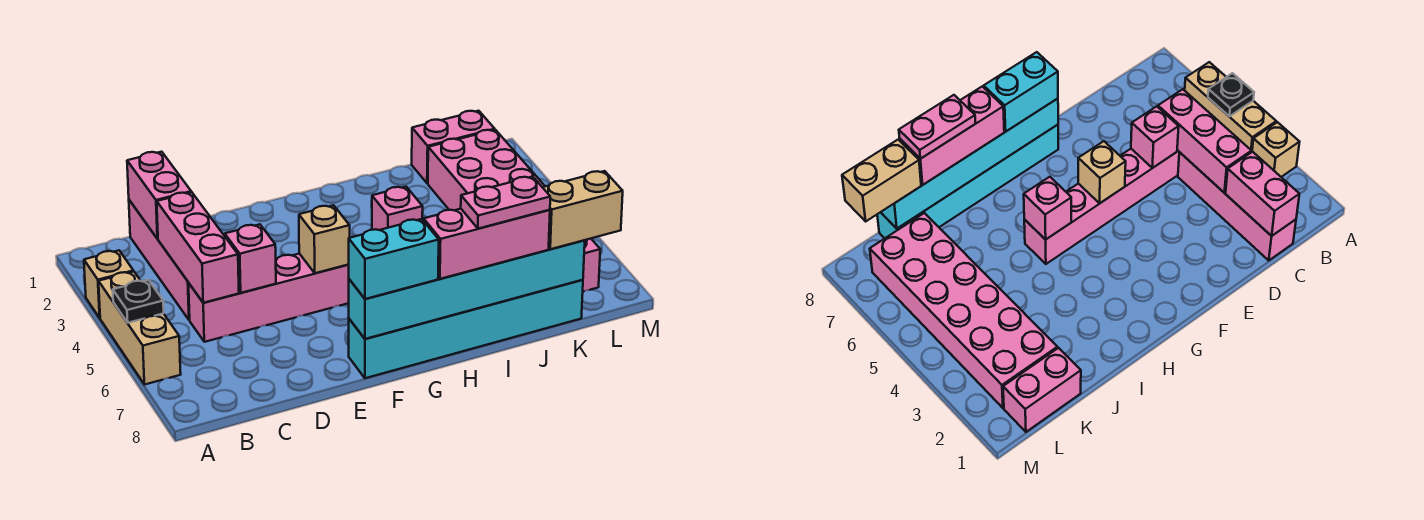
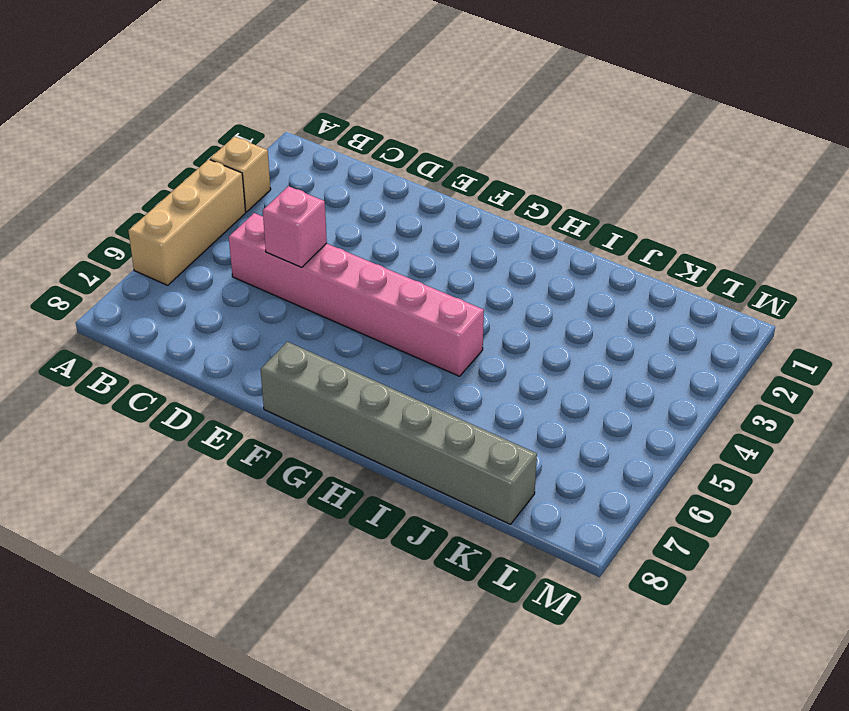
grey 1x6 brick [261,342,537,524] -> cyan 1x6 brick [349,280,583,378]
none -> pink 1x4 brick [129,200,190,320]
none -> pink 1x2 brick [412,111,495,183]
none -> pink 2x6 brick [428,130,600,292]

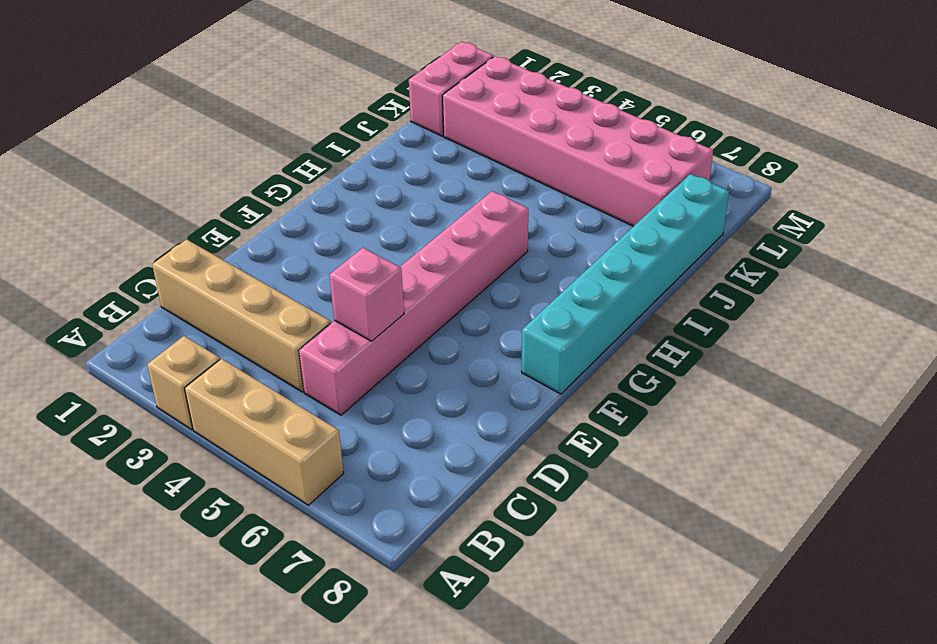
tan 1x4 brick [152,239,331,392] -> pink 1x4 brick [129,200,190,320]
none -> black 1x1 plate [113,280,164,323]
none -> pink 1x2 brick [127,152,191,239]
none -> pink 1x3 brick [157,192,239,303]

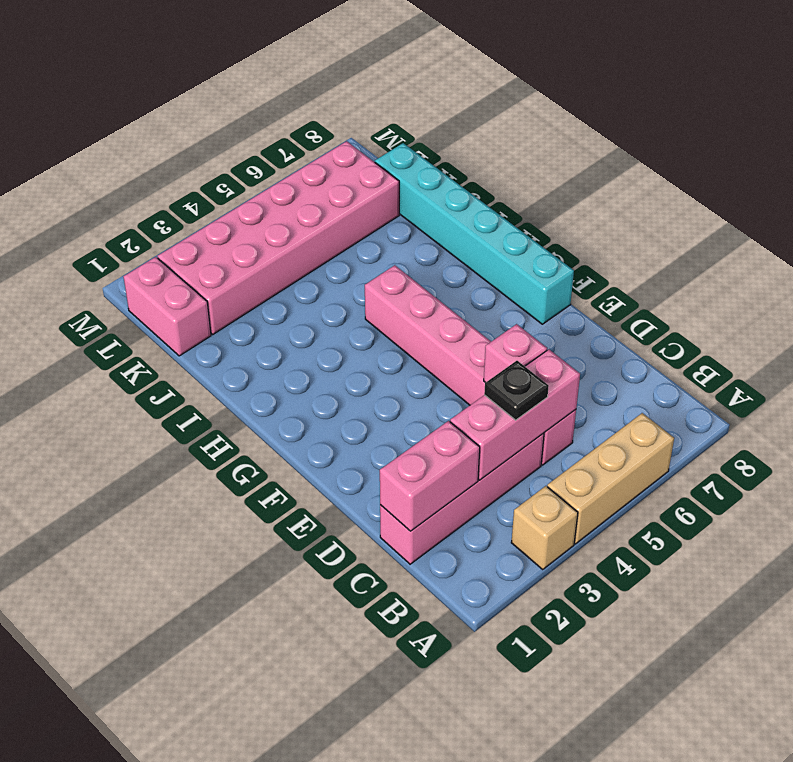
black 1x1 plate [484,361,549,420] -> black 1x1 plate moved to [113,280,164,323]
none -> tan 1x1 brick [299,205,350,273]
none -> cyan 1x6 brick [349,240,585,339]
none -> pink 1x1 brick [372,187,423,230]

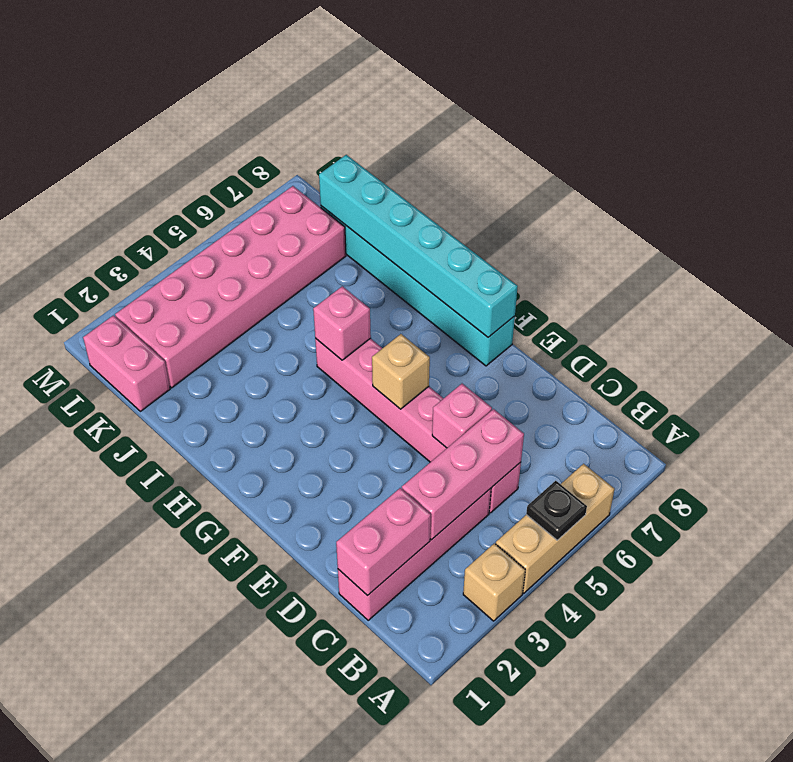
none -> cyan 1x2 brick [349,219,439,299]
none -> pink 1x3 brick [424,209,550,279]
none -> tan 1x2 brick [543,171,623,249]

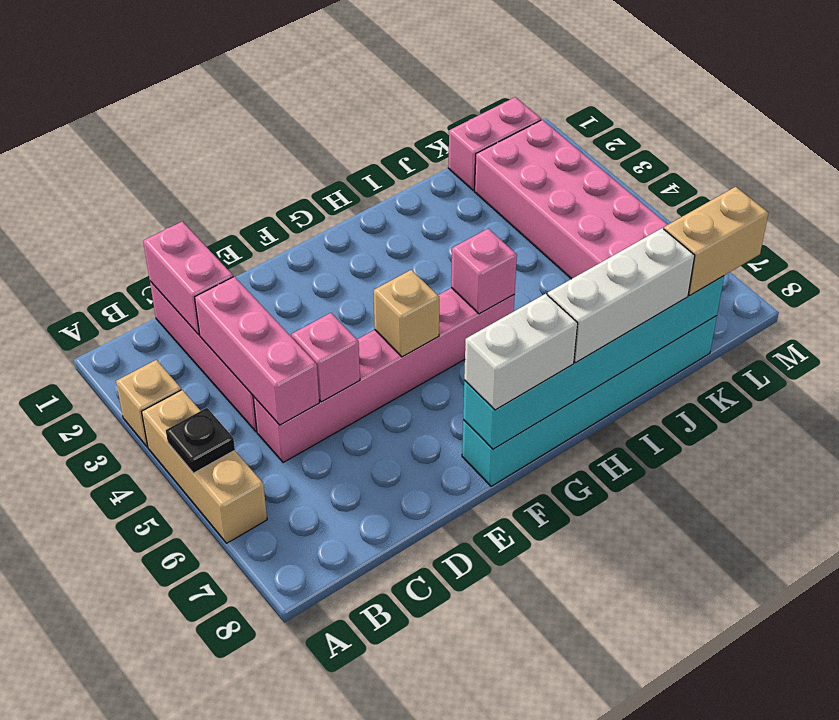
white 1x2 brick [464,294,578,410] -> cyan 1x2 brick [349,219,439,299]
white 1x3 brick [548,228,695,363] -> pink 1x3 brick [424,209,550,279]
none -> pink 1x2 plate [461,177,550,229]

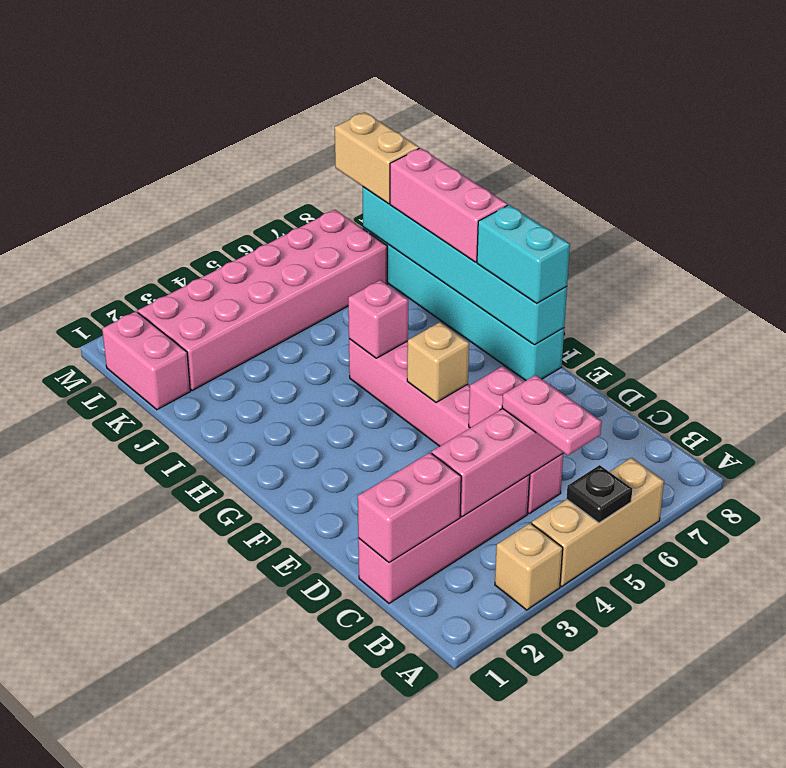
pink 1x2 plate [502,375,602,455] -> pink 1x2 plate moved to [461,177,550,229]

